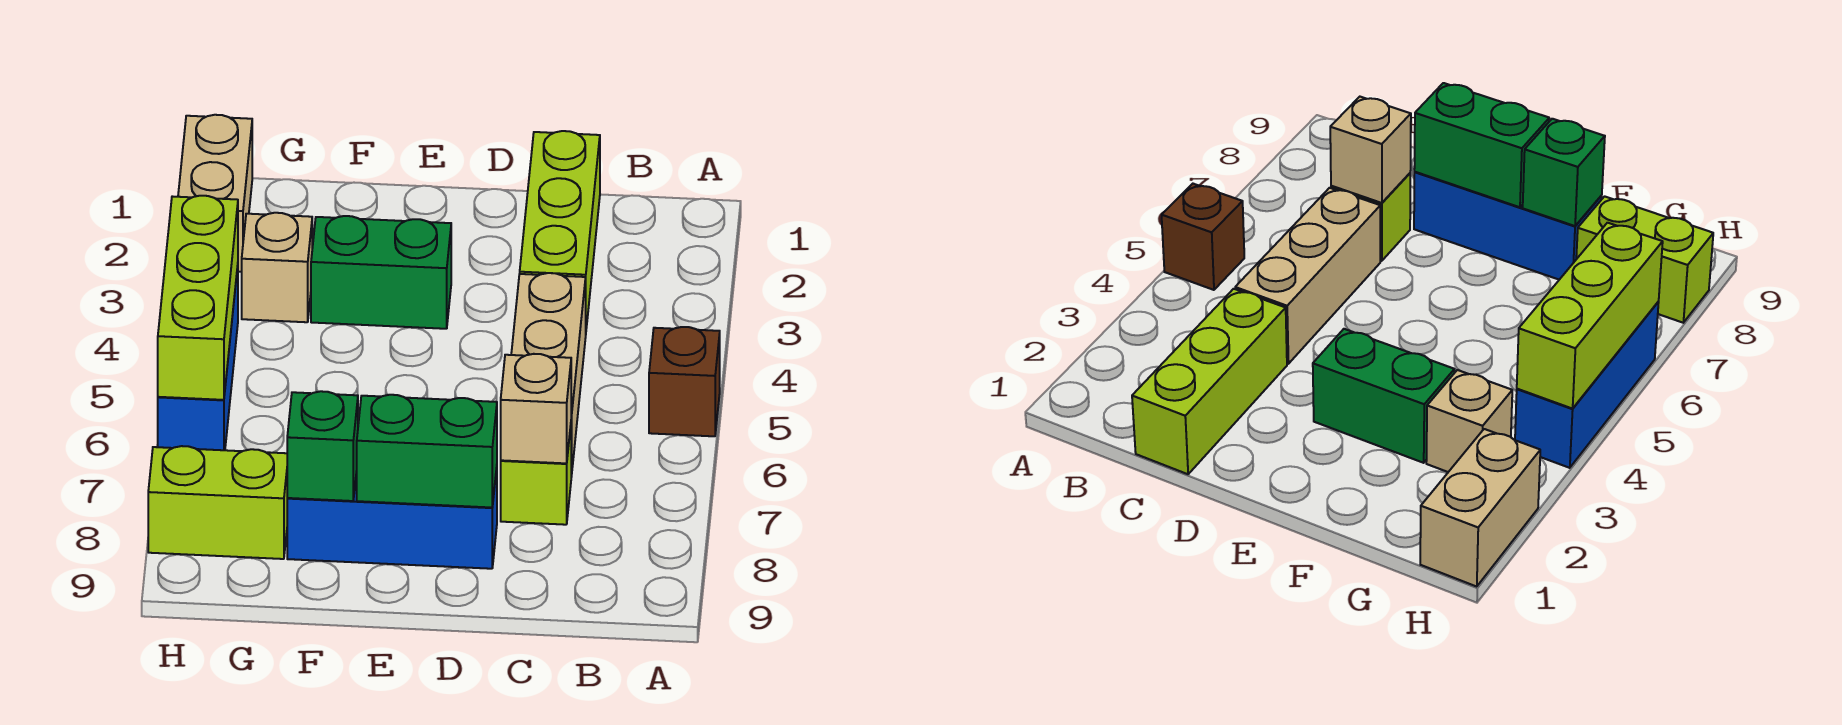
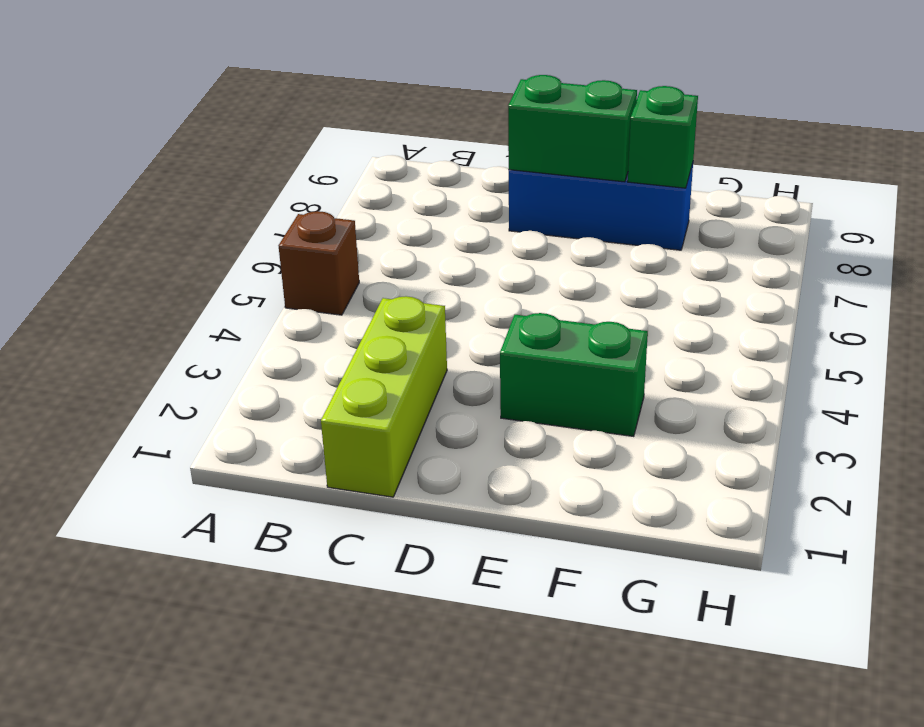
none -> tan 1x3 brick [511,273,586,477]
none -> lime 1x1 brick [501,426,571,525]
none -> tan 1x1 brick [242,213,312,322]

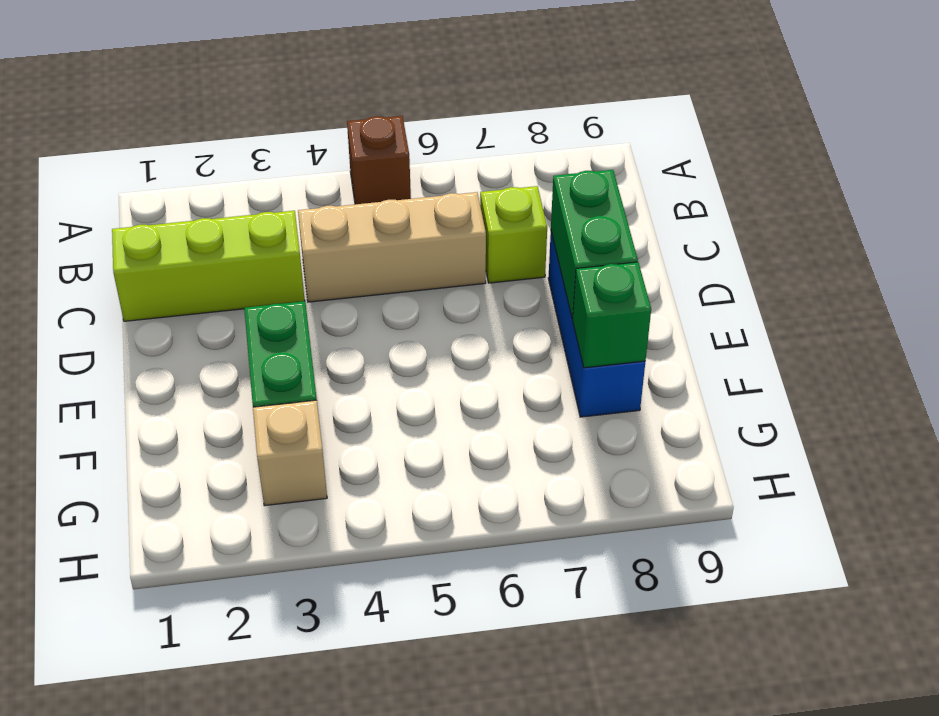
none -> lime 1x2 brick [148,446,287,559]
none -> tan 1x2 brick [178,115,252,272]
none -> blue 1x3 brick [158,266,238,450]

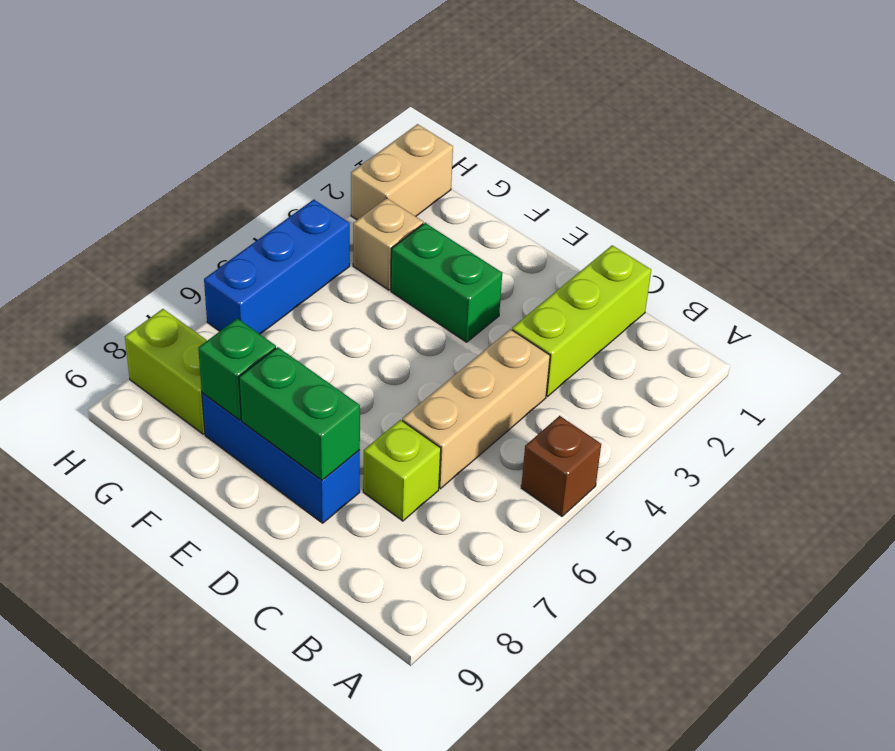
none -> tan 1x1 brick [501,354,571,463]
none -> lime 1x3 brick [158,196,238,400]

